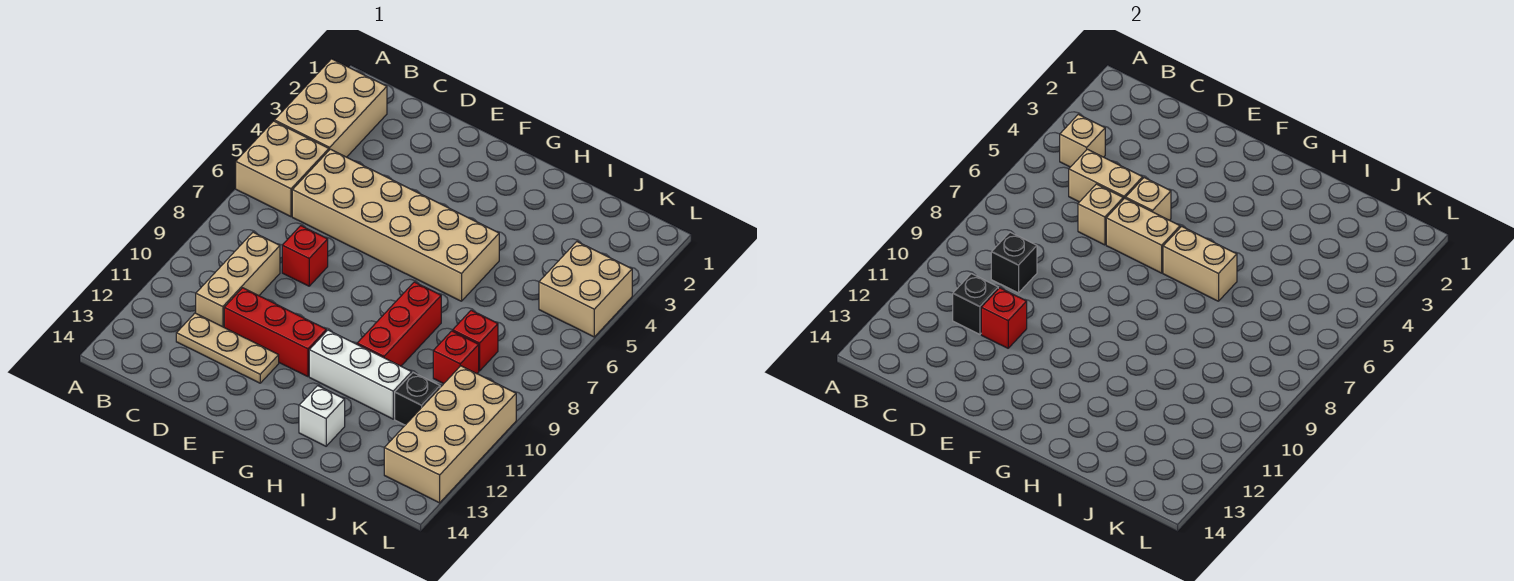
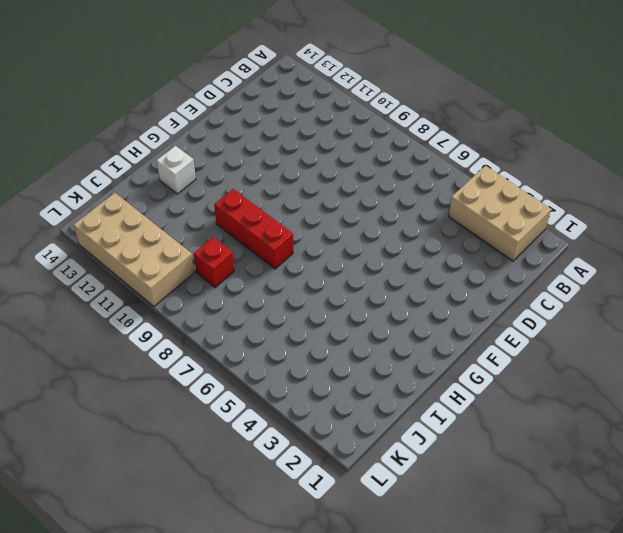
none -> tan 2x2 brick [236,121,329,217]
none -> tan 2x6 brick [292,149,499,301]
none -> tan 1x3 brick [196,232,280,327]

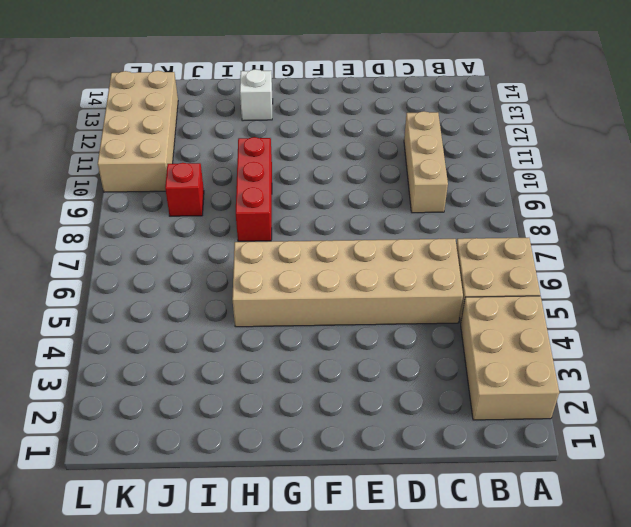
none -> tan 1x3 plate [176,313,279,383]
none -> red 1x1 brick [282,226,328,286]
none -> red 1x3 brick [224,288,326,377]

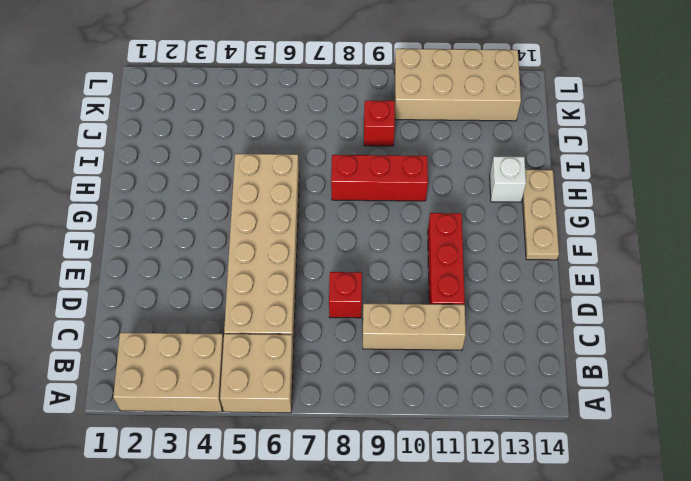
tan 1x3 plate [522,170,559,260] -> tan 1x3 plate moved to [176,313,279,383]
none -> white 1x3 brick [309,330,412,419]
none -> red 1x1 brick [453,310,498,371]
none -> black 1x1 brick [395,373,440,425]

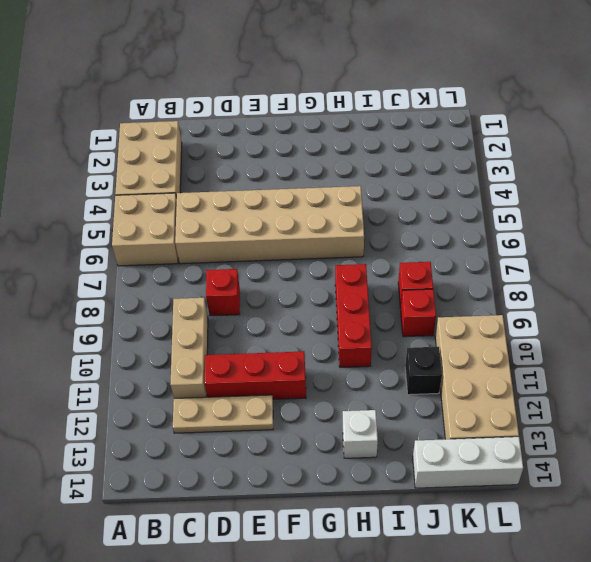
white 1x3 brick [413,437,523,488] -> white 1x3 brick moved to [309,330,412,419]
none -> tan 2x2 brick [539,242,632,337]
none -> tan 1x1 brick [1060,114,1105,167]
none -> tan 1x2 brick [1069,149,1143,202]

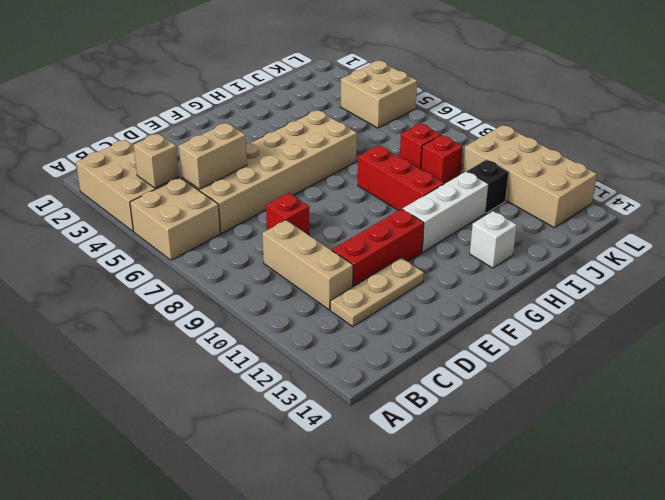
none -> black 1x1 brick [991,232,1037,293]
none -> black 1x1 brick [953,274,998,334]
none -> tan 1x1 brick [1078,184,1123,245]

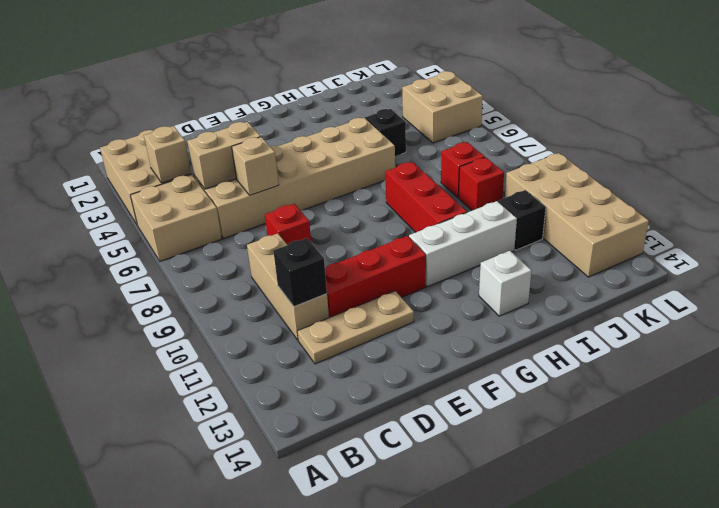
black 1x1 brick [365,109,406,156] -> black 1x1 brick moved to [991,232,1037,293]
none -> red 1x1 brick [981,288,1027,348]
none -> tan 1x1 brick [1126,178,1171,220]
none -> tan 1x2 brick [1106,198,1180,273]

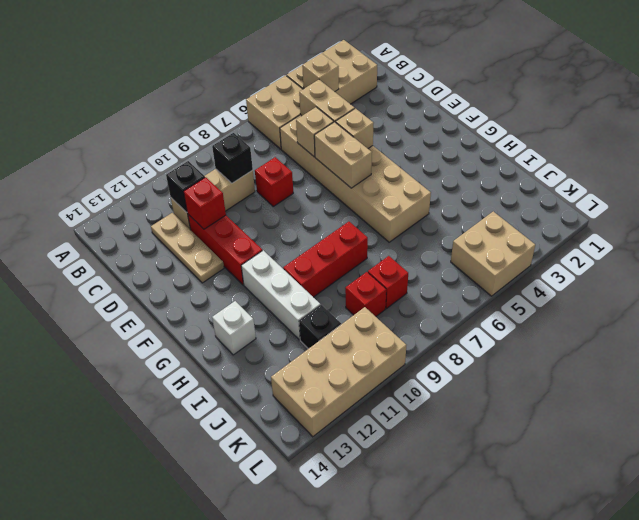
none -> tan 1x2 brick [1163,226,1237,301]

